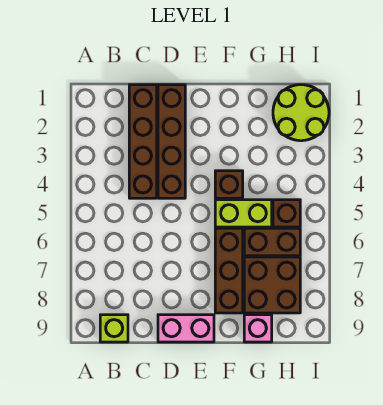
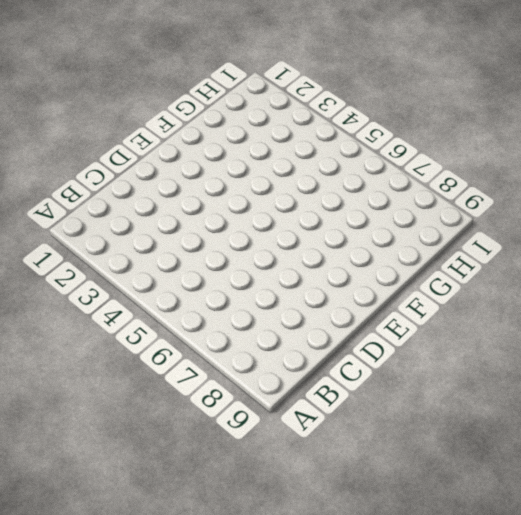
none -> lime 1x1 brick [100,315,128,342]
none -> brown 1x4 brick [129,85,157,198]
none -> brown 1x4 brick [158,85,185,198]

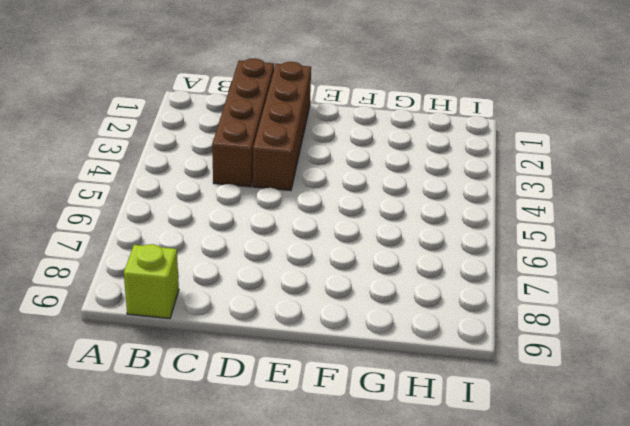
none -> pink 1x2 brick [158,315,214,342]
none -> brown 1x1 brick [215,171,243,198]
none -> lime 1x2 brick [215,200,272,227]

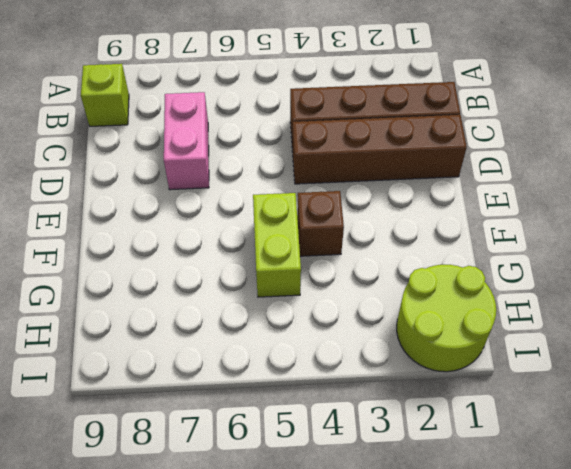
pink 1x2 brick [164,92,209,190] -> pink 1x2 brick moved to [158,315,214,342]
none -> brown 1x3 brick [215,228,243,313]
none -> brown 1x2 brick [244,228,300,256]
none -> brown 2x2 brick [244,257,300,313]

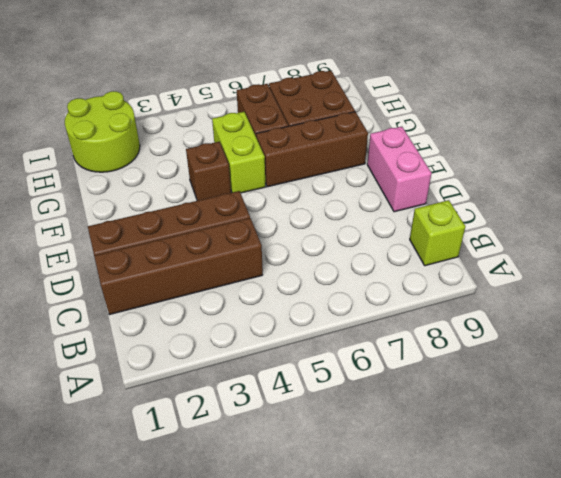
none -> pink 1x1 brick [244,315,272,342]
none -> brown 1x1 brick [273,200,300,227]

